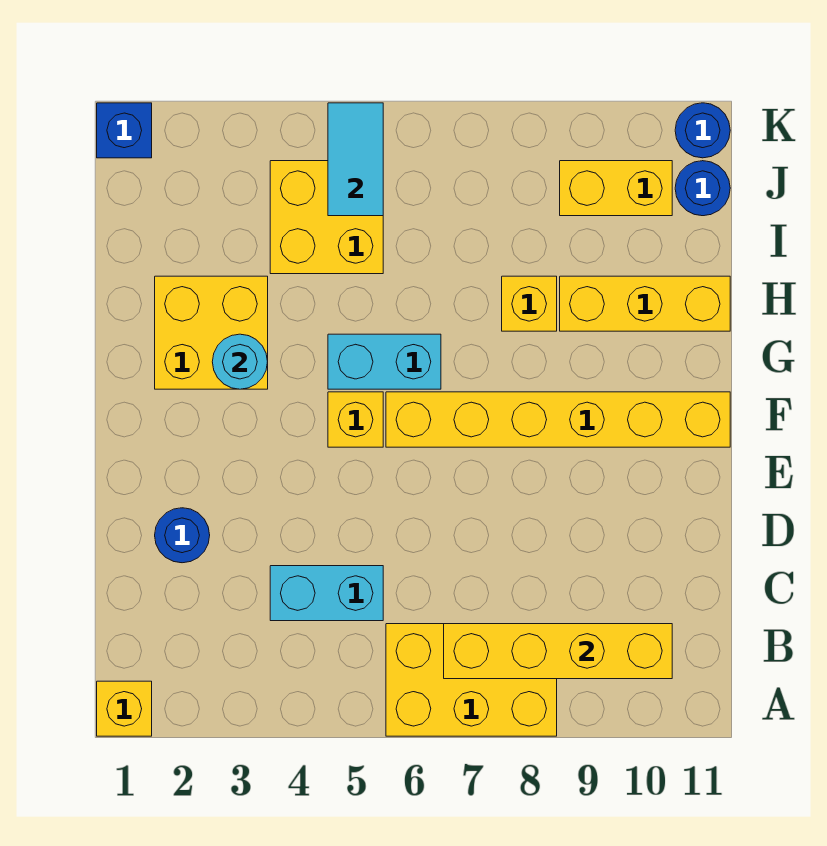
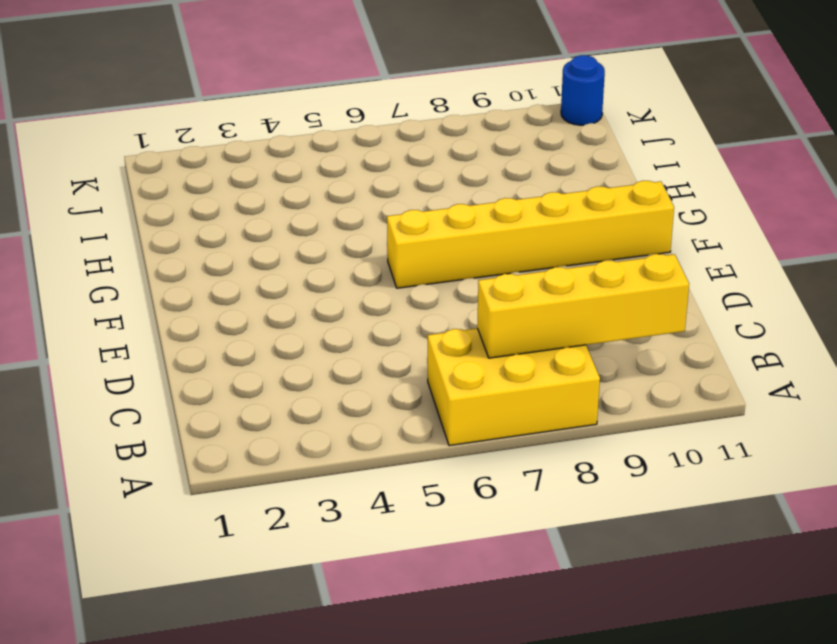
none -> yellow 1x1 brick [97,681,152,736]
none -> cyan 1x2 brick [270,566,383,621]
none -> blue 1x1 round brick [155,508,210,563]

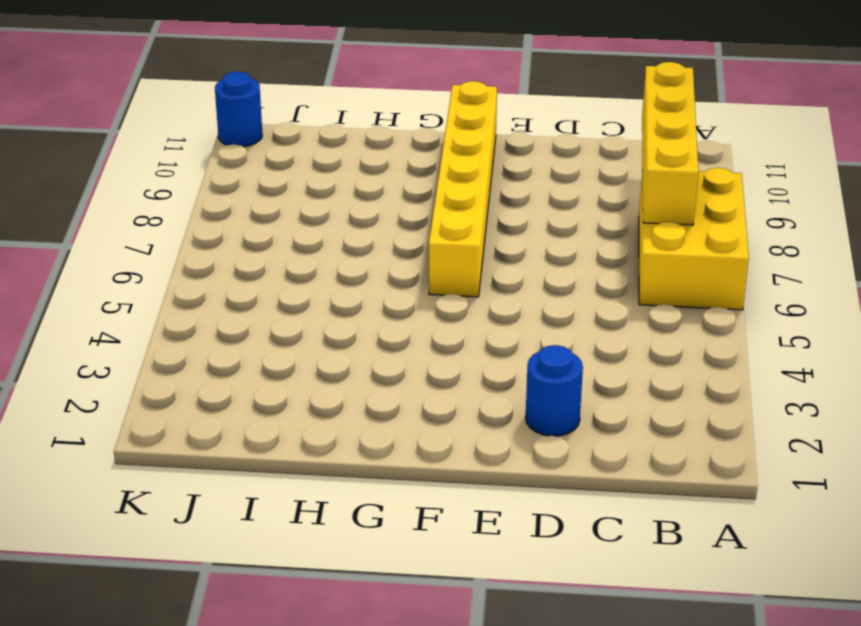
none -> yellow 1x1 brick [97,681,152,736]
none -> cyan 1x2 brick [270,566,383,621]
none -> yellow 1x1 brick [328,392,383,447]

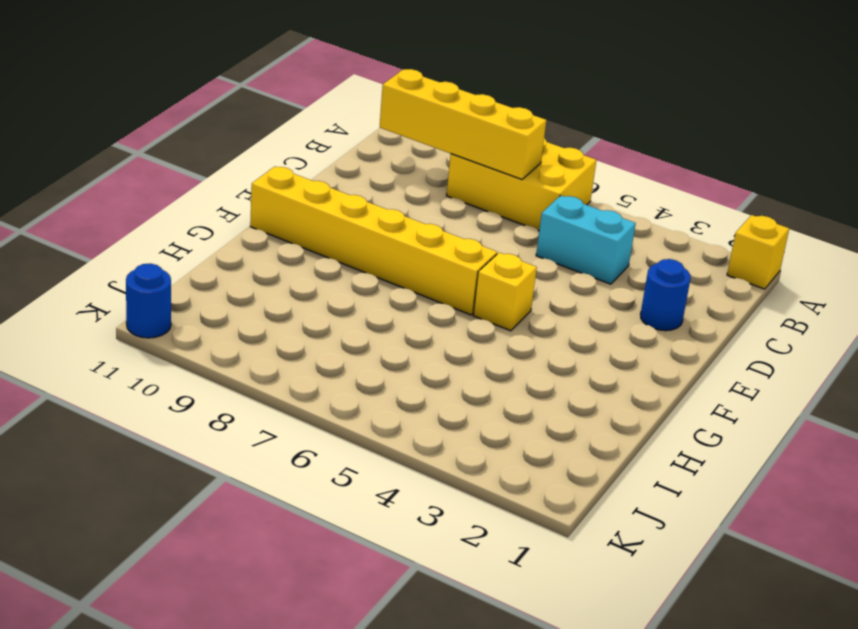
none -> yellow 2x2 brick [155,276,268,389]
none -> cyan 1x2 brick [328,334,441,389]
none -> yellow 1x1 brick [502,276,557,331]

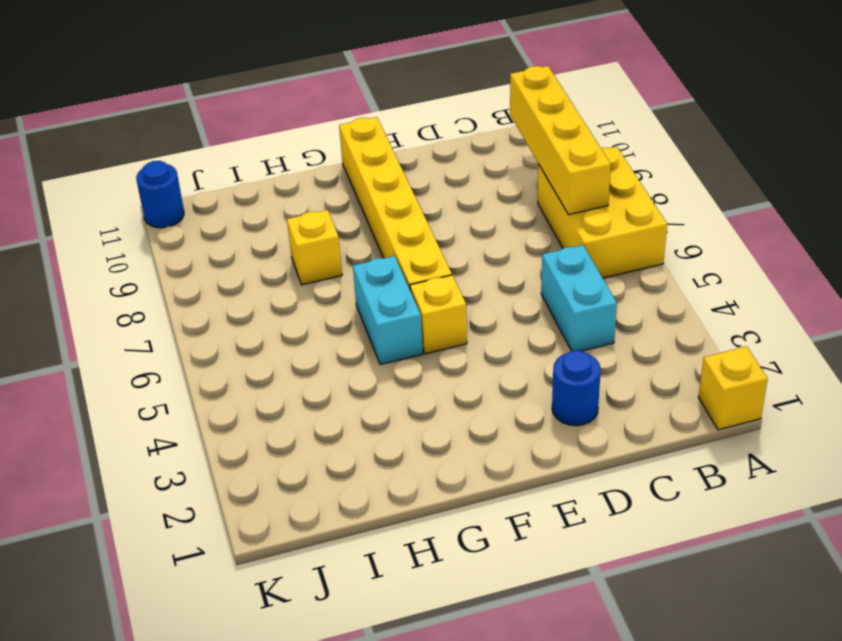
none -> yellow 2x2 brick [155,276,268,389]
none -> yellow 1x3 brick [560,276,730,331]
none -> yellow 2x2 brick [270,161,383,274]

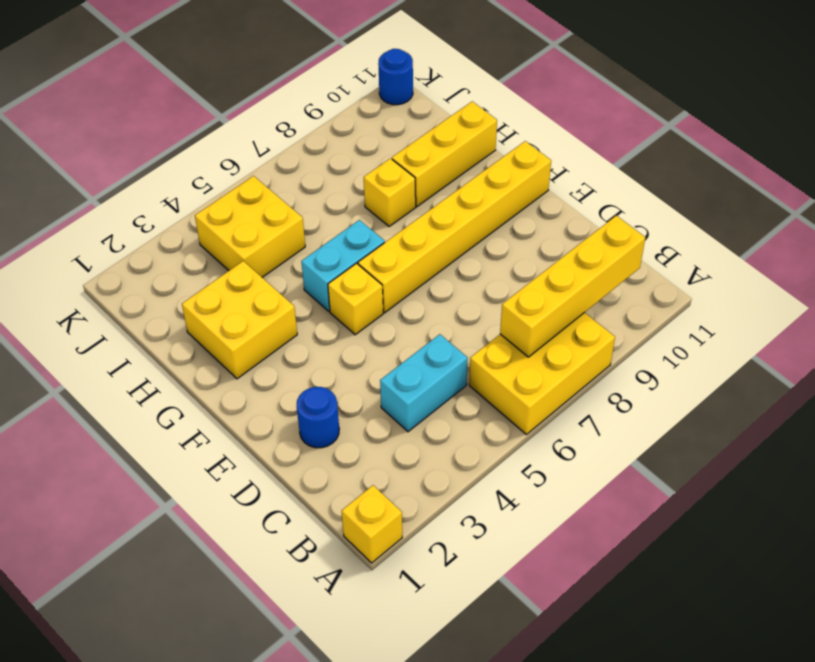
none -> yellow 1x2 brick [560,161,672,216]
none -> blue 1x1 round brick [675,161,730,216]
none -> blue 1x1 brick [97,103,152,158]

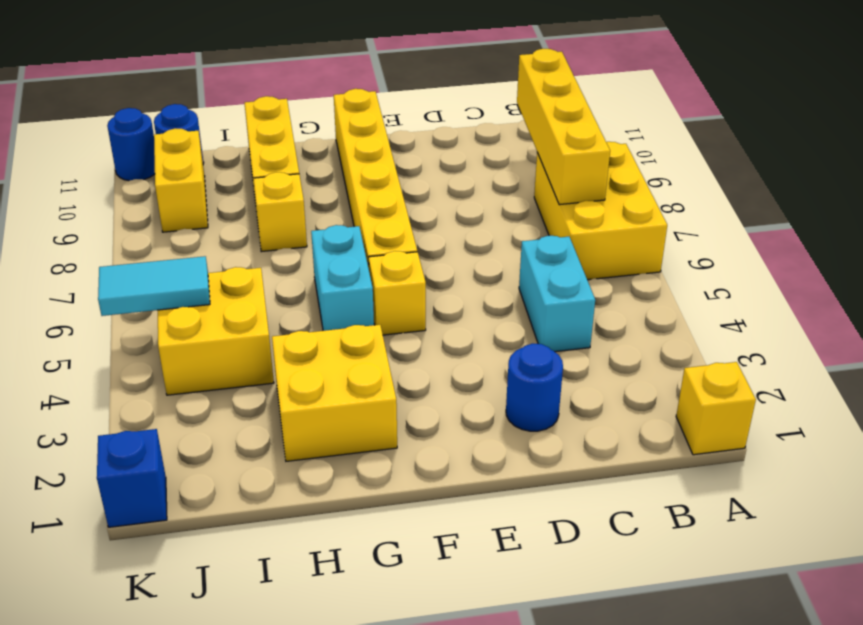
none -> cyan 1x1 round brick [212,334,268,389]

